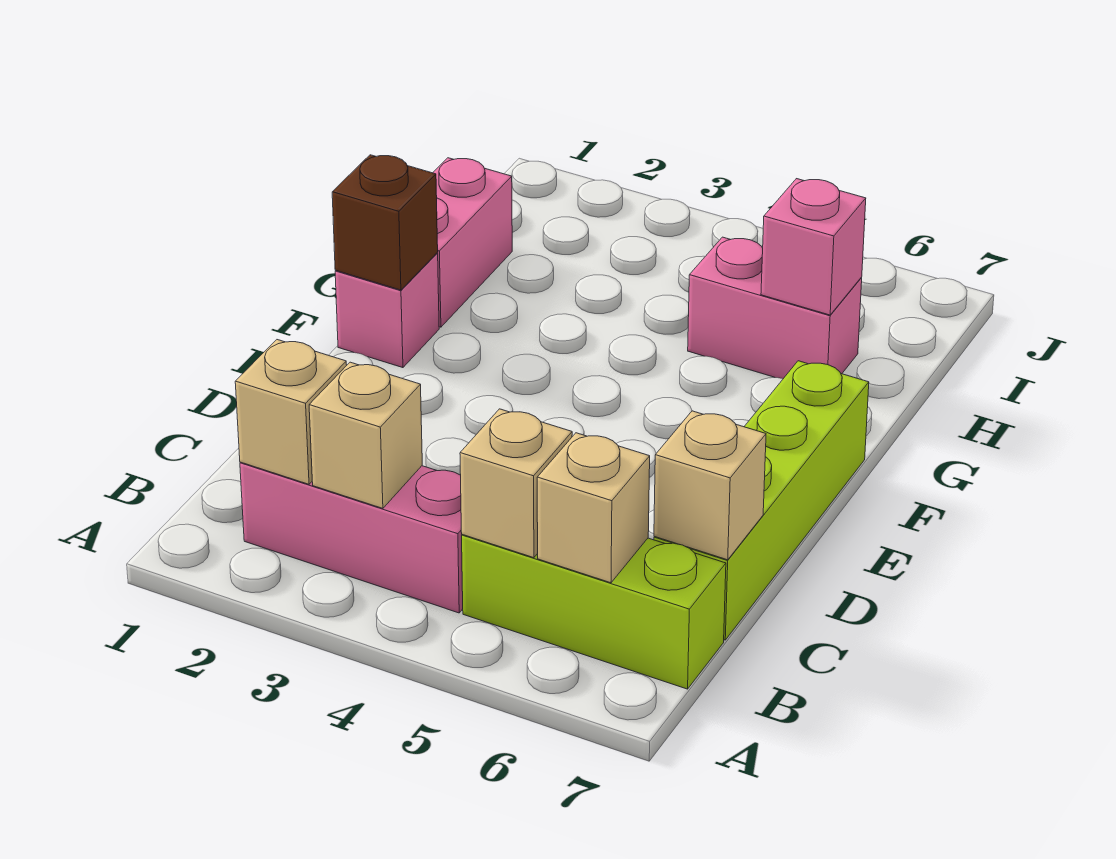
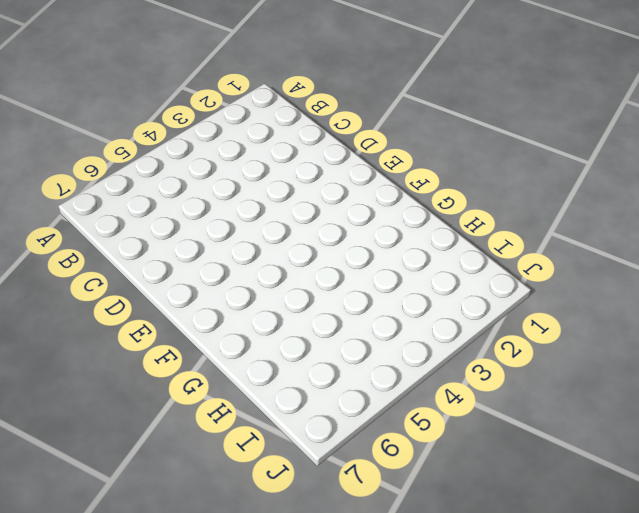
none -> pink 1x3 brick [240,462,463,613]
none -> lime 1x3 brick [462,535,726,689]
none -> lime 1x4 brick [654,361,869,640]

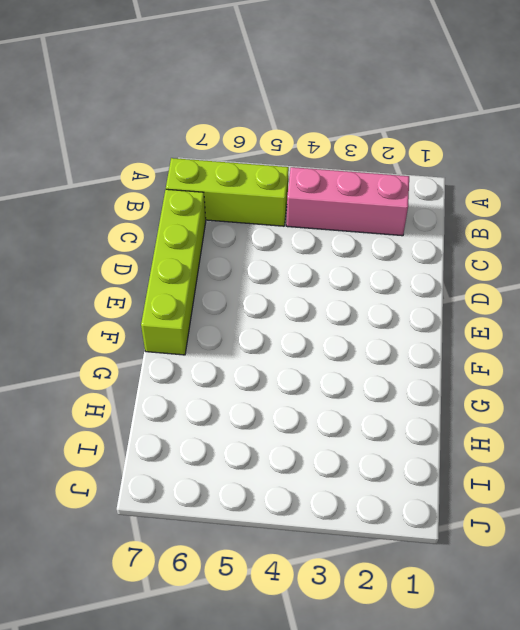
none -> pink 1x1 brick [335,253,439,368]
none -> pink 1x2 brick [433,158,512,327]
none -> pink 1x2 brick [688,237,862,379]

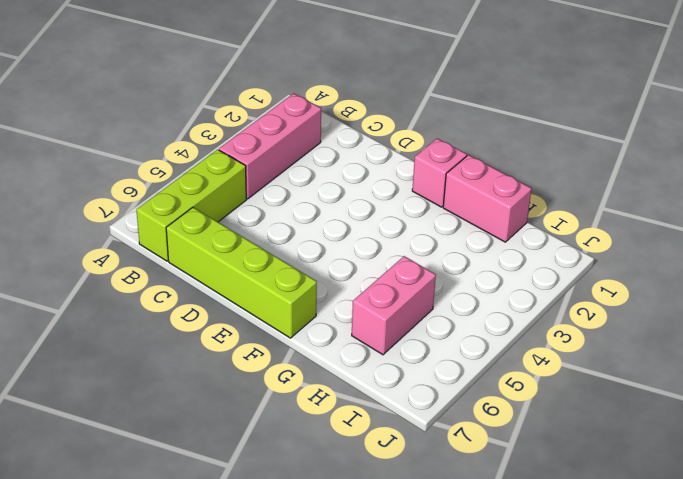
none -> tan 1x1 brick [235,340,347,484]
none -> tan 1x1 brick [309,362,422,508]
none -> tan 1x1 brick [460,409,572,558]

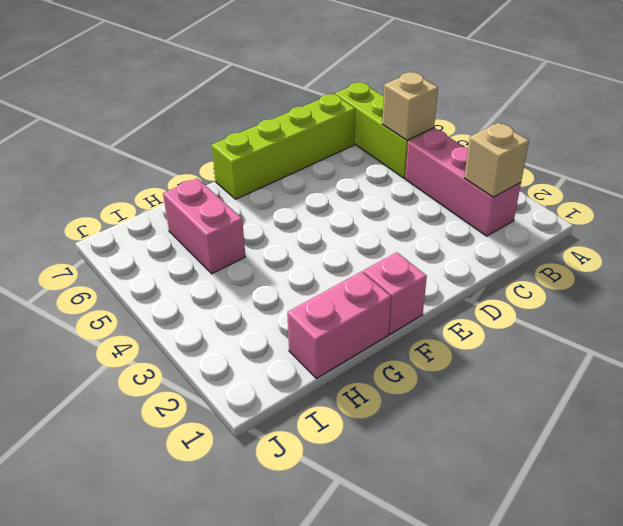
none -> tan 1x1 brick [309,362,422,508]
none -> tan 1x1 brick [537,433,650,583]
none -> tan 1x1 brick [654,411,766,560]

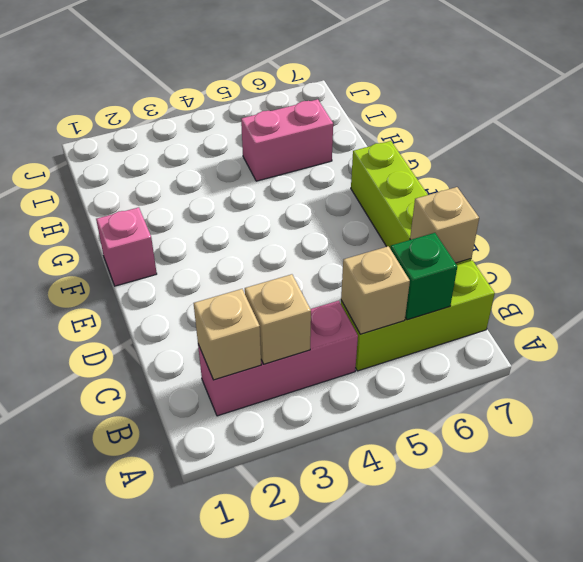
green 1x1 brick [391,233,457,320] -> tan 1x1 brick [537,433,650,583]
none -> pink 1x2 brick [433,158,512,327]
none -> brown 1x1 brick [332,155,438,290]
none -> pink 1x1 brick [761,179,866,315]

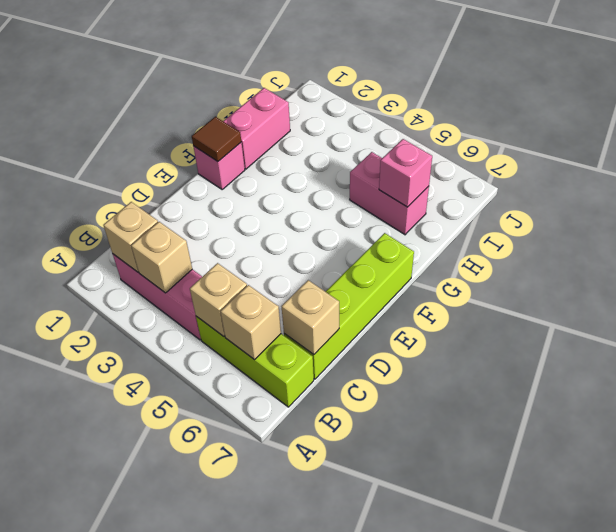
brown 1x1 tile [192,117,241,162] -> brown 1x1 brick [332,155,438,290]

